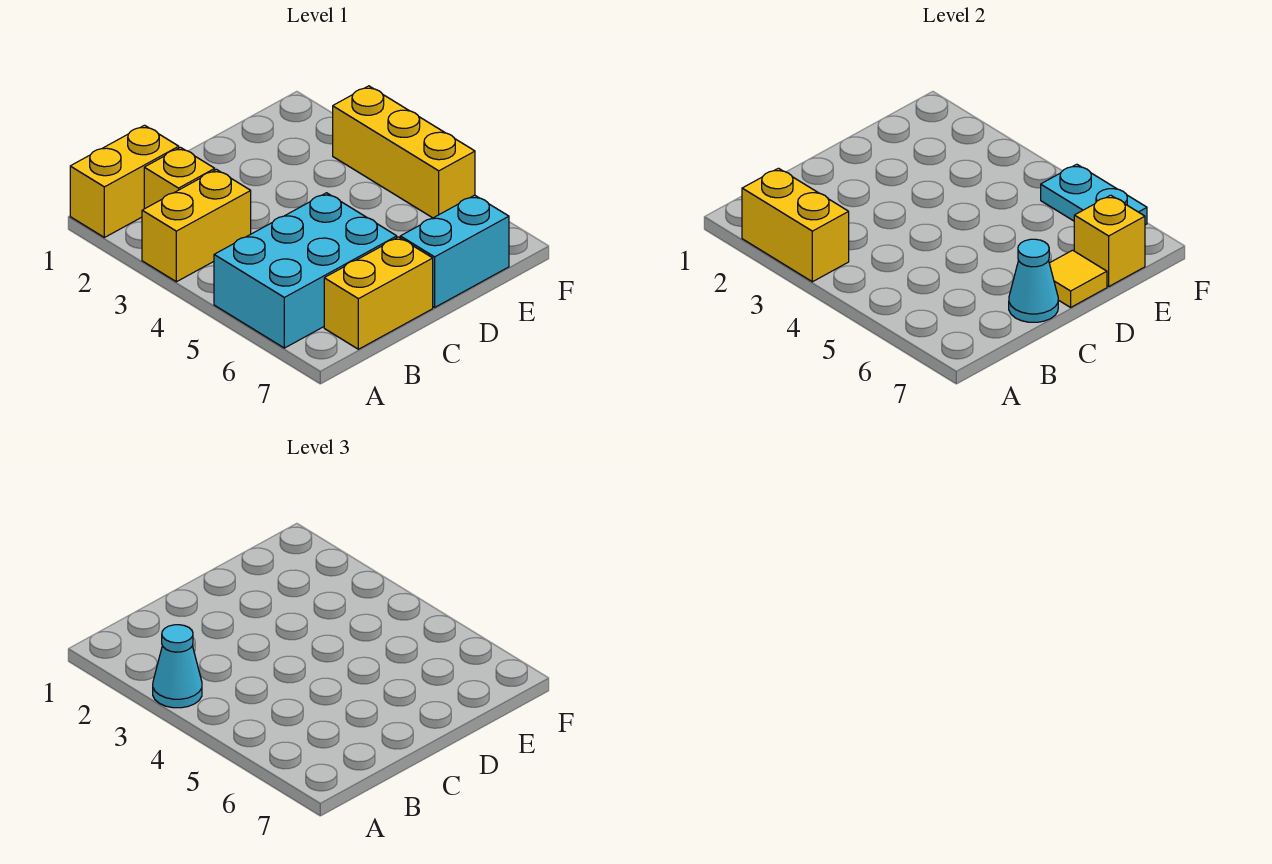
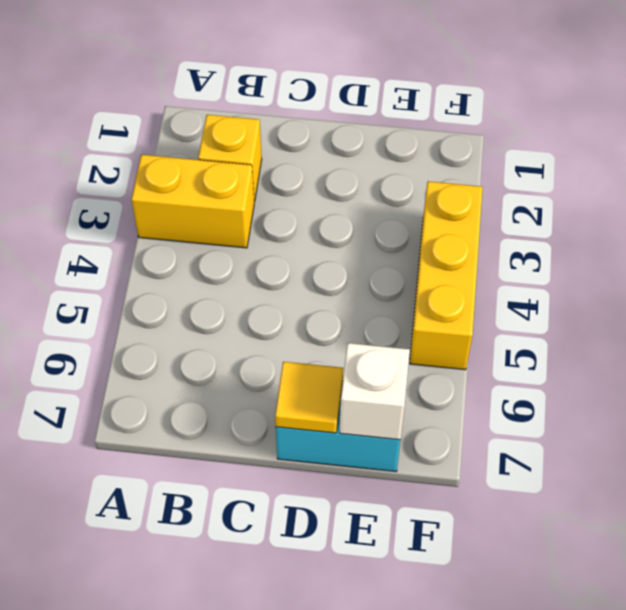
white 1x1 brick [340,343,410,440] -> yellow 1x1 brick [1074,195,1145,286]
none -> yellow 1x2 brick [70,125,179,237]
none -> cyan 2x3 brick [214,193,397,348]
none -> yellow 1x2 brick [324,237,433,349]

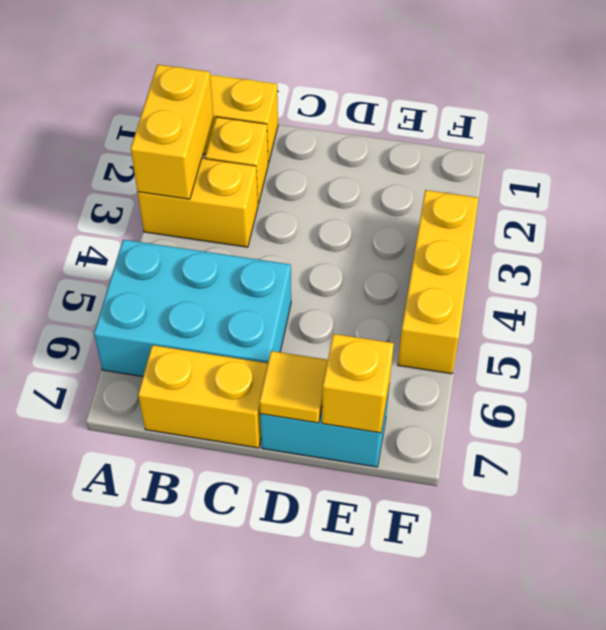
none -> cyan 1x1 cone [1009,239,1058,322]
none -> cyan 1x2 plate [1041,164,1147,225]
none -> cyan 1x1 cone [153,625,202,708]

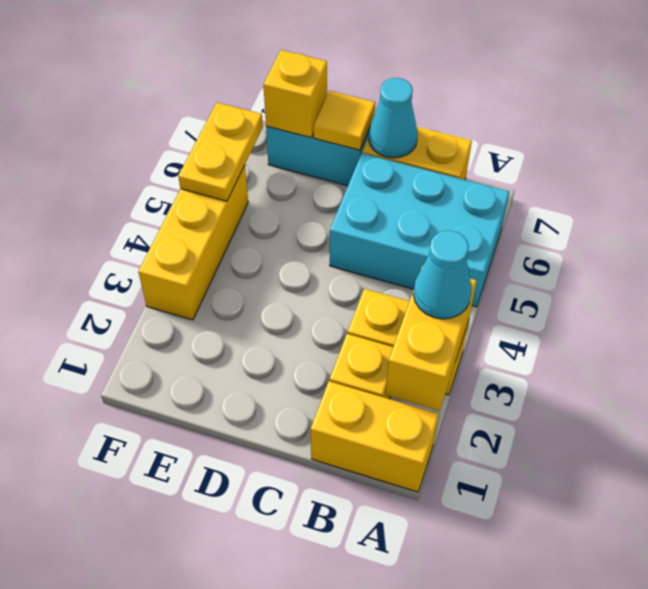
yellow 1x2 plate [178,102,263,201] -> cyan 1x2 plate [1041,164,1147,225]

